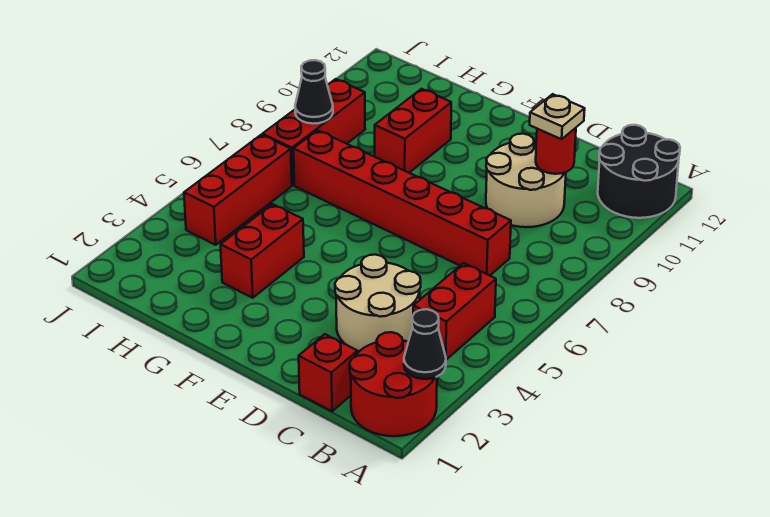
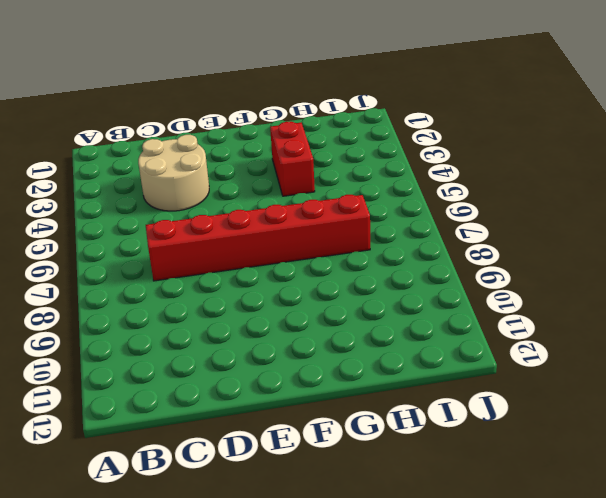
none -> red 2x2 round brick [350,332,437,436]
none -> black 2x2 round brick [598,125,680,218]
none -> red 1x2 brick [413,263,496,360]

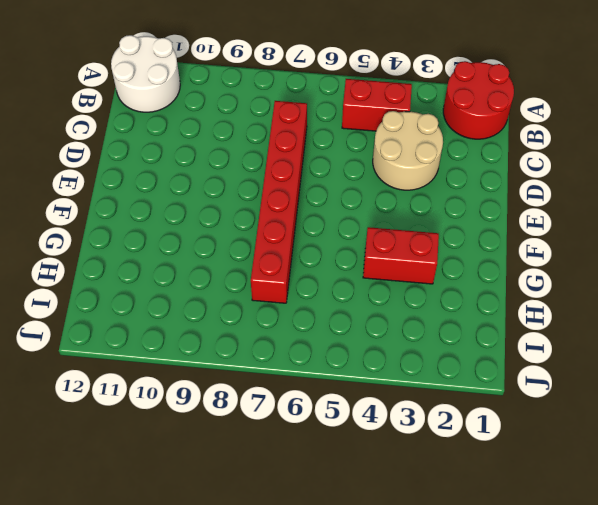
white 2x2 round brick [111,35,180,112] -> black 2x2 round brick [598,125,680,218]
none -> red 1x1 brick [299,334,358,411]
none -> tan 2x2 round brick [486,134,566,227]
none -> red 1x2 brick [375,89,451,173]

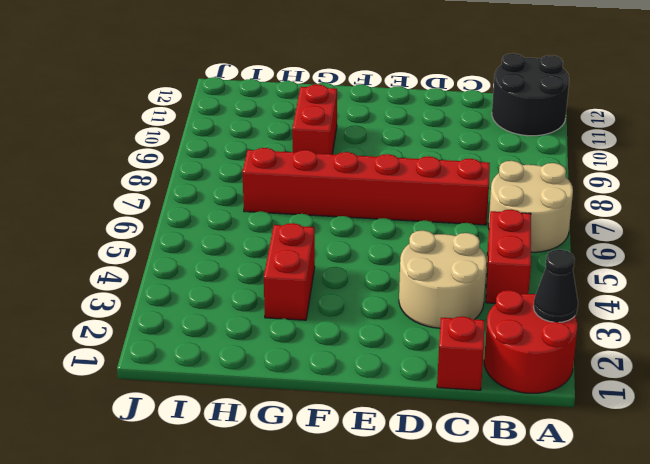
tan 2x2 round brick [488,161,573,252] -> tan 2x2 round brick moved to [486,134,566,227]
none -> red 1x3 brick [184,135,292,245]
none -> red 1x3 brick [262,79,365,185]
none -> red 1x1 round brick [536,128,576,174]

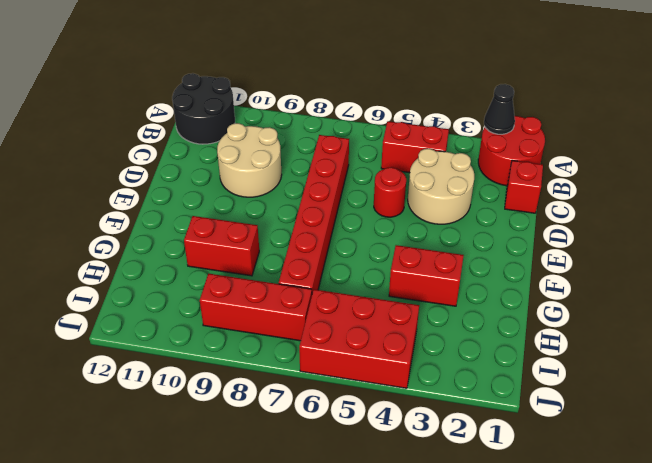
red 1x1 round brick [374,167,406,217] -> red 1x1 round brick moved to [536,128,576,174]
red 2x3 brick [299,289,419,388] -> red 1x3 brick [184,135,292,245]
none -> black 1x1 cone [295,60,333,124]
none -> tan 1x1 plate [530,94,585,139]

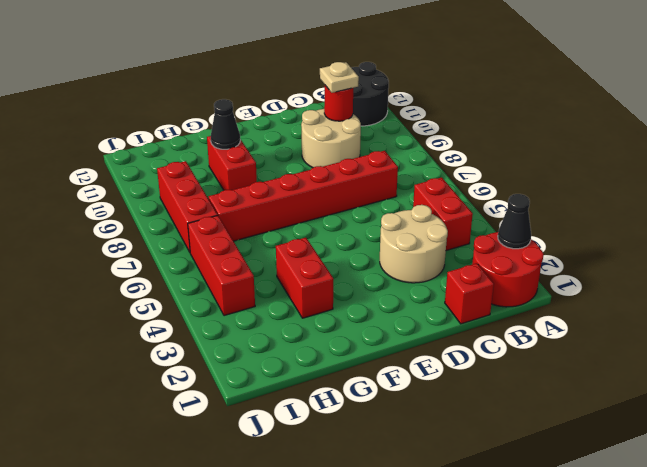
black 1x1 cone [211,99,240,149] -> black 1x1 cone moved to [295,60,333,124]

